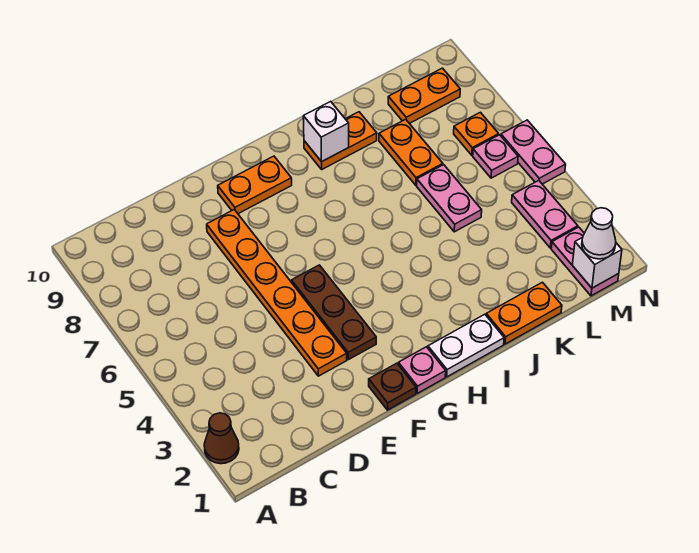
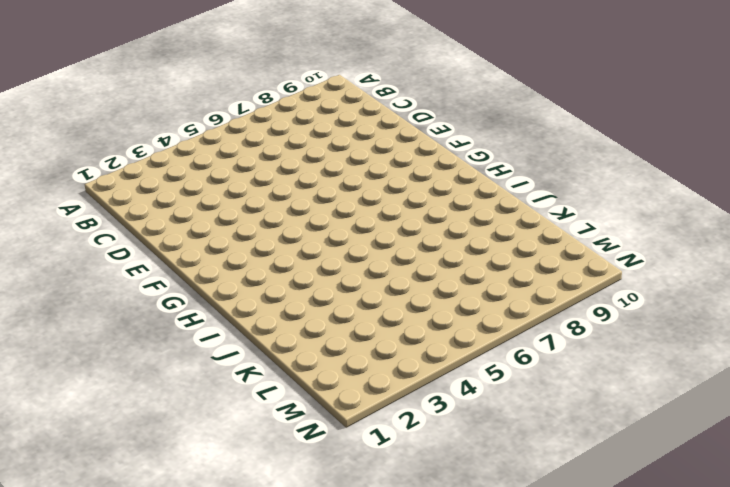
none -> brown 1x1 cone [204,413,239,464]
none -> orange 1x6 plate [207,210,347,376]
none -> brown 1x1 plate [369,363,416,410]

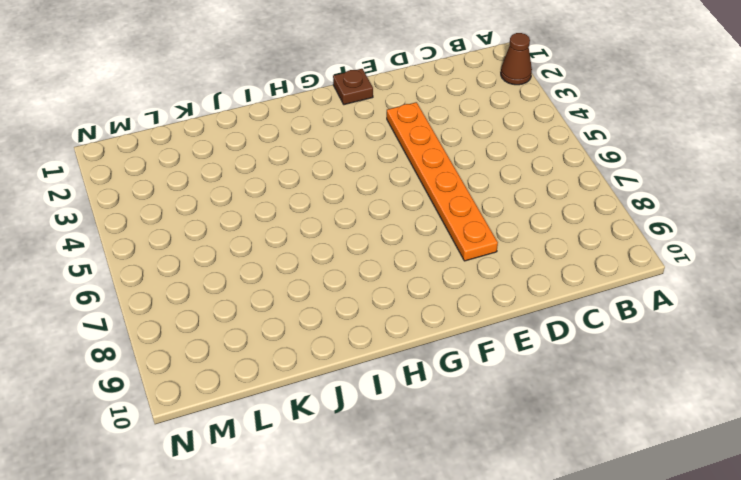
none -> brown 1x3 plate [292,265,376,360]
none -> orange 1x2 plate [218,156,292,214]
none -> pink 1x1 plate [398,347,446,393]

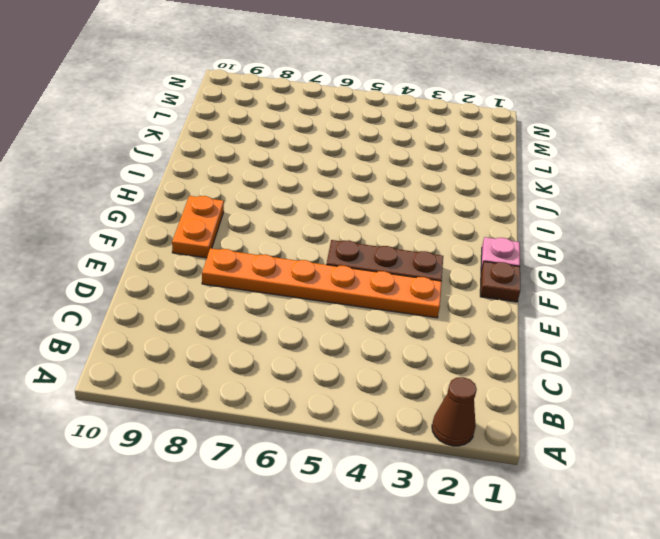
none -> white 1x2 plate [428,314,504,377]
none -> orange 1x2 plate [304,112,377,169]
none -> orange 1x2 plate [486,282,562,344]

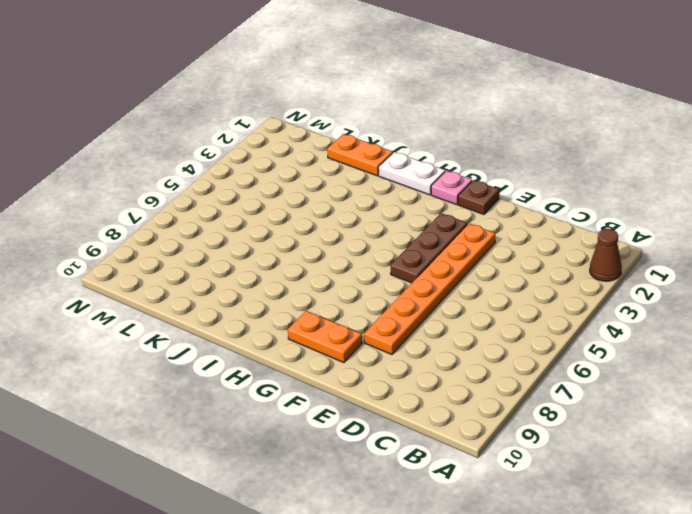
none -> orange 1x2 plate [304,112,377,169]
none -> pink 1x2 plate [417,165,482,232]
none -> orange 1x2 plate [379,119,443,185]

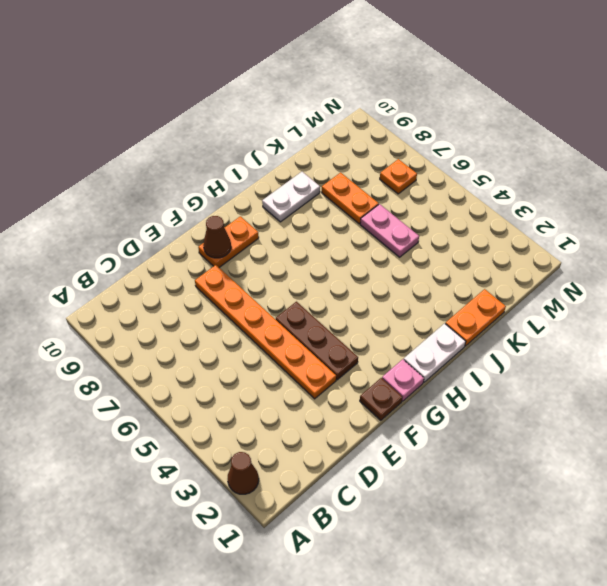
brown 1x1 cone [203,216,231,258] -> none
white 1x2 plate [262,172,320,222] -> orange 1x2 plate [304,112,377,169]
none -> orange 1x2 plate [388,68,460,124]
none -> pink 1x2 plate [551,227,619,296]
none -> pink 1x2 plate [512,180,578,248]

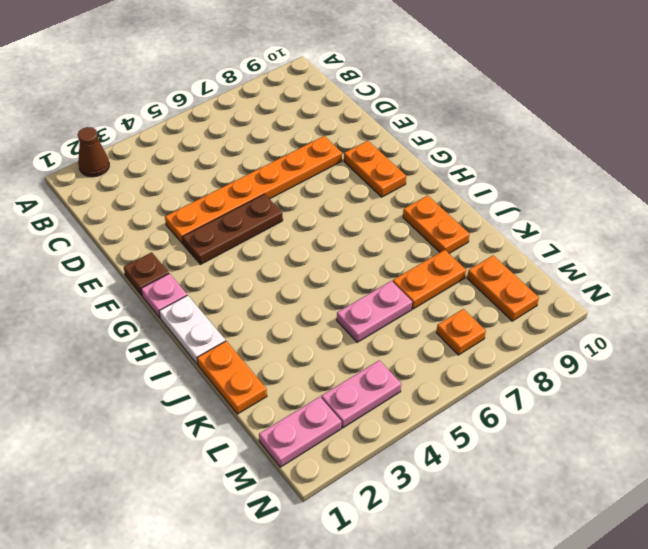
none -> pink 1x1 plate [473,135,518,178]
none -> pink 1x2 plate [501,120,566,184]
none -> white 1x1 brick [303,102,349,162]

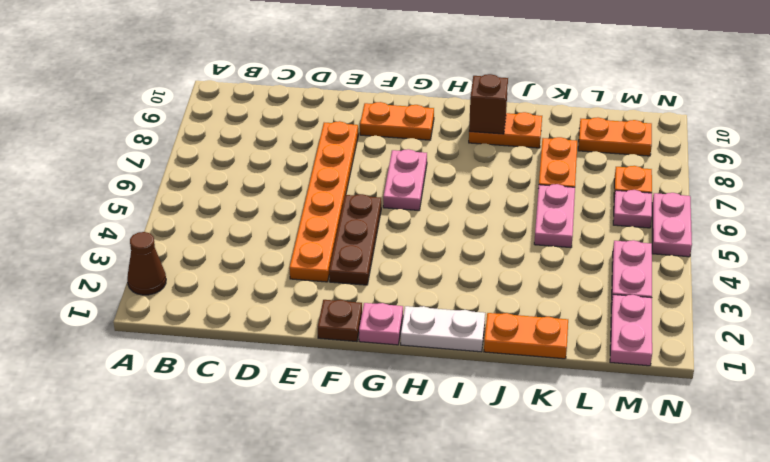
pink 1x2 plate [383,149,427,210] -> none
brown 1x1 brick [469,74,508,134] -> white 1x1 brick [303,102,349,162]
none -> white 1x1 brick [572,237,622,288]
none -> white 1x1 cone [582,208,616,259]

